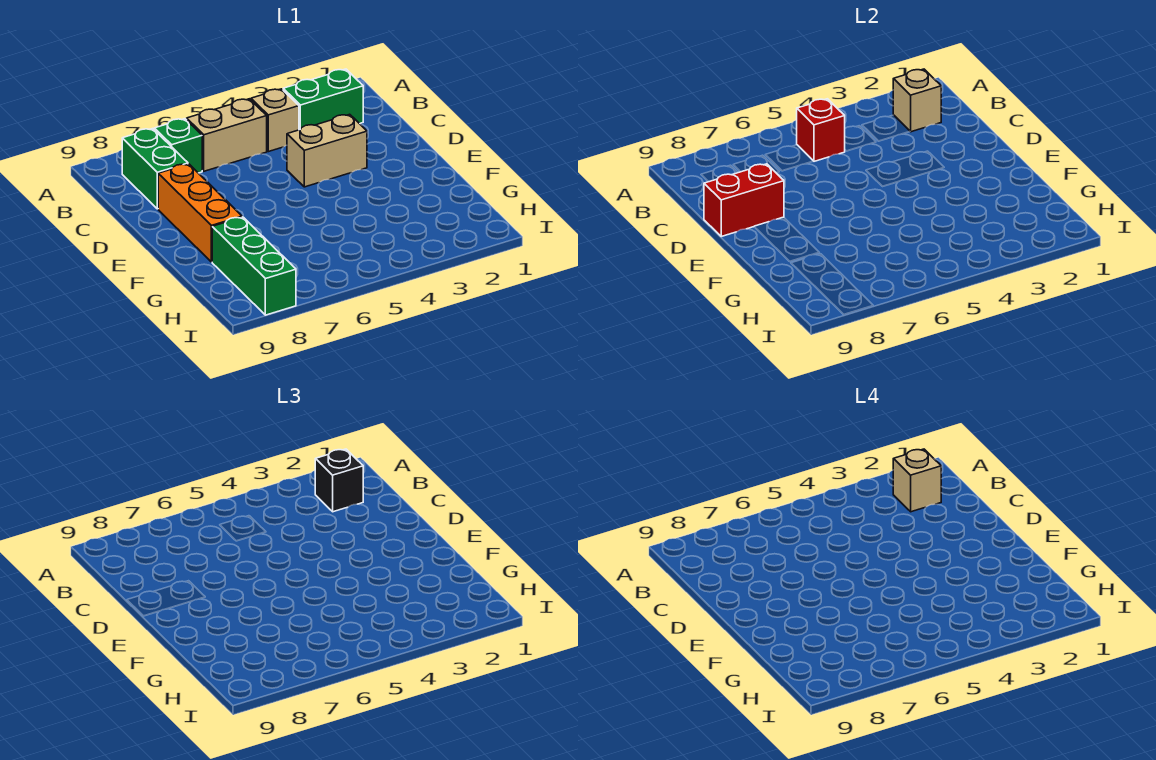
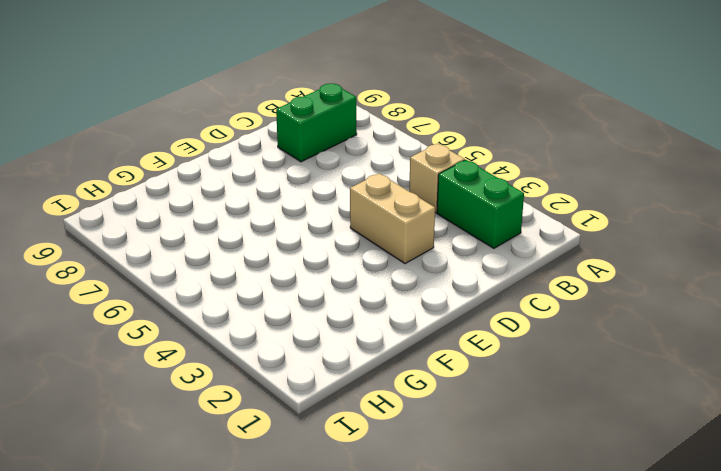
none -> tan 1x2 brick [187,99,267,171]
none -> green 1x1 brick [154,119,202,173]
none -> orange 1x3 brick [158,164,242,262]

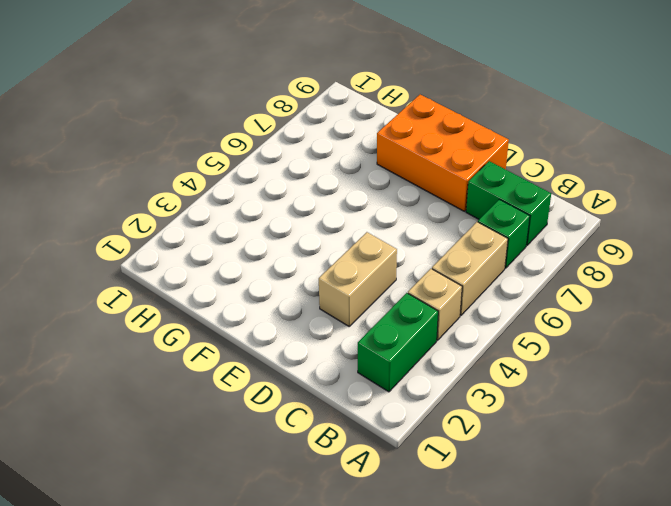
orange 2x3 brick [377,95,509,211] -> orange 1x3 brick [158,164,242,262]
none -> green 1x3 brick [212,217,296,315]
none -> tan 1x1 brick [893,69,941,132]
none -> red 1x1 brick [797,99,845,161]

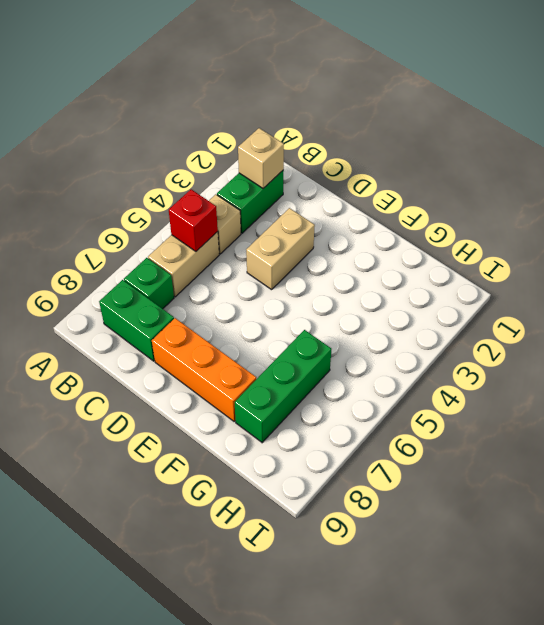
green 1x3 brick [235,330,331,443] -> green 1x3 brick turned to [212,217,296,315]
none -> red 1x2 brick [704,164,784,236]
none -> black 1x1 brick [315,449,363,512]
none -> tan 1x1 brick [893,449,941,512]

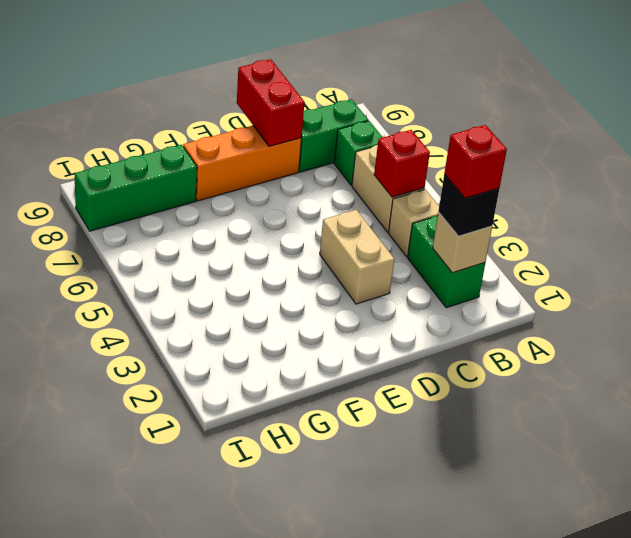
red 1x1 brick [444,125,507,198] -> tan 1x1 brick [893,449,941,512]

